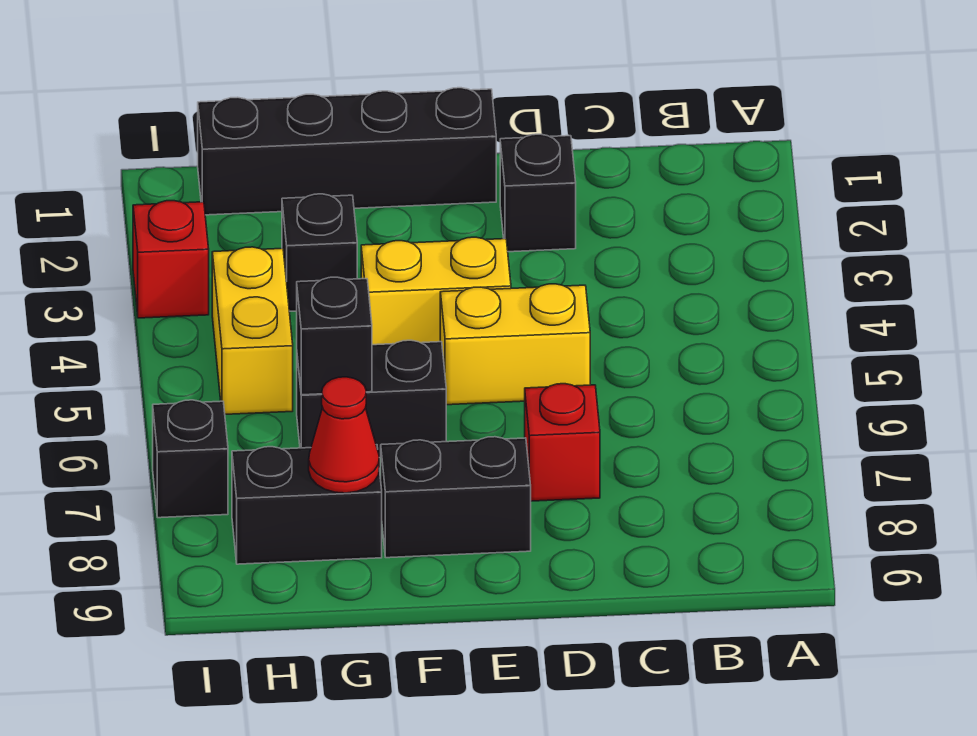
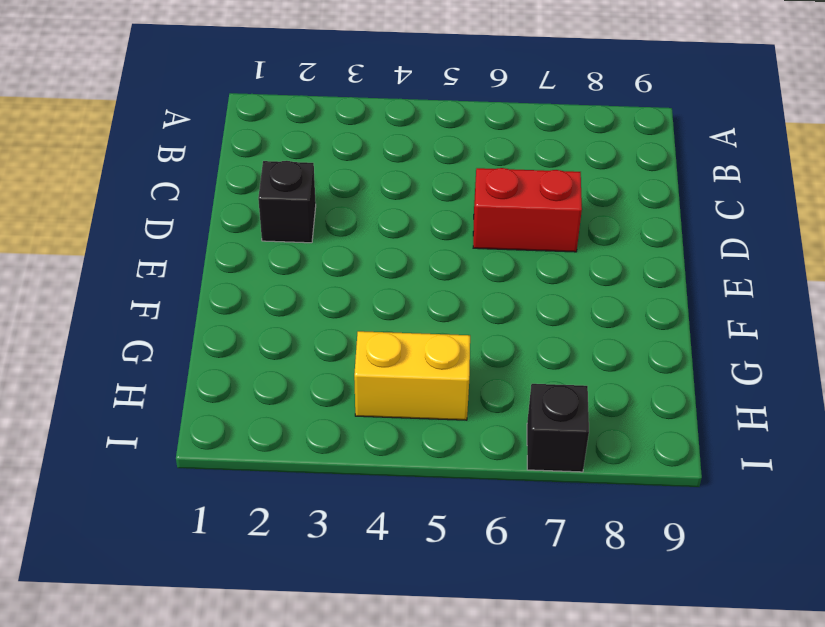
red 1x2 brick [473,168,582,252] -> red 1x1 brick [525,384,600,501]
none -> yellow 1x2 brick [440,284,590,405]
none -> black 1x4 brick [198,88,496,215]
none -> yellow 1x2 brick [361,237,511,345]

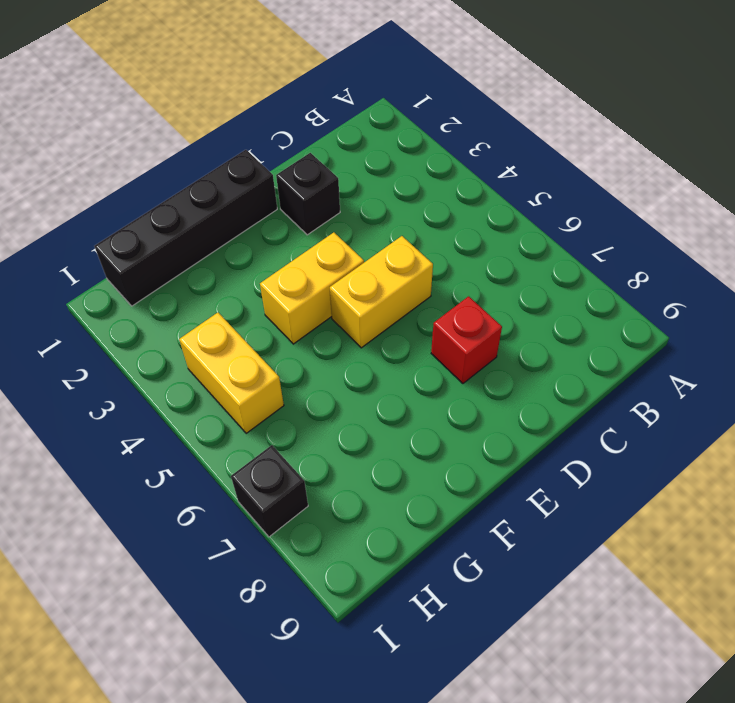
none -> black 1x2 brick [381,437,531,558]
none -> black 1x2 brick [297,340,446,458]
none -> black 1x1 brick [282,194,357,311]

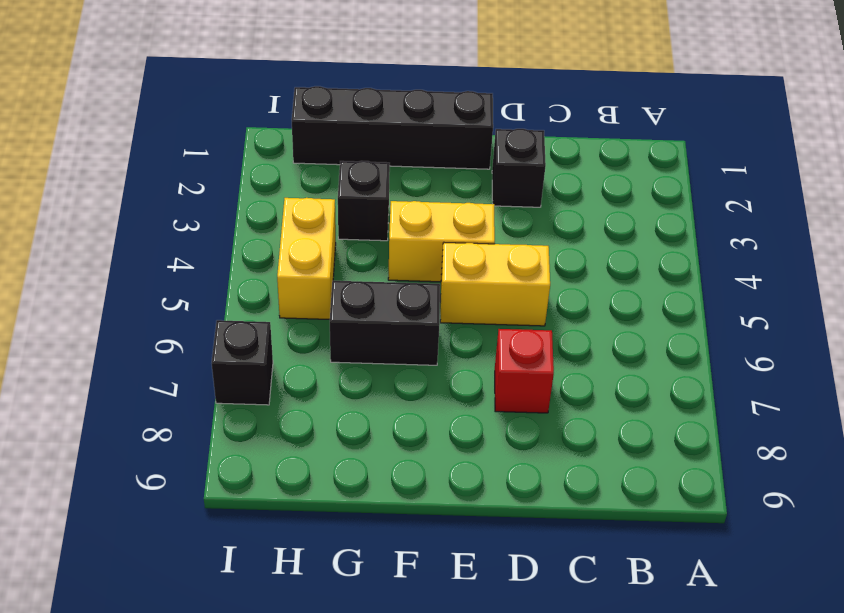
none -> black 1x2 brick [381,437,531,558]
none -> black 1x2 brick [232,445,382,564]
none -> red 1x1 brick [133,201,209,318]

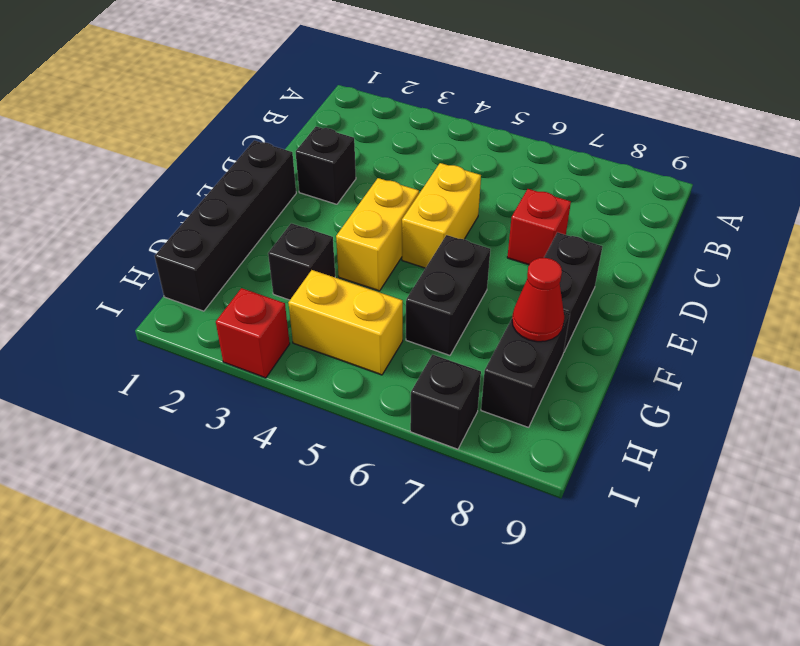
none -> black 1x1 brick [297,277,372,395]

